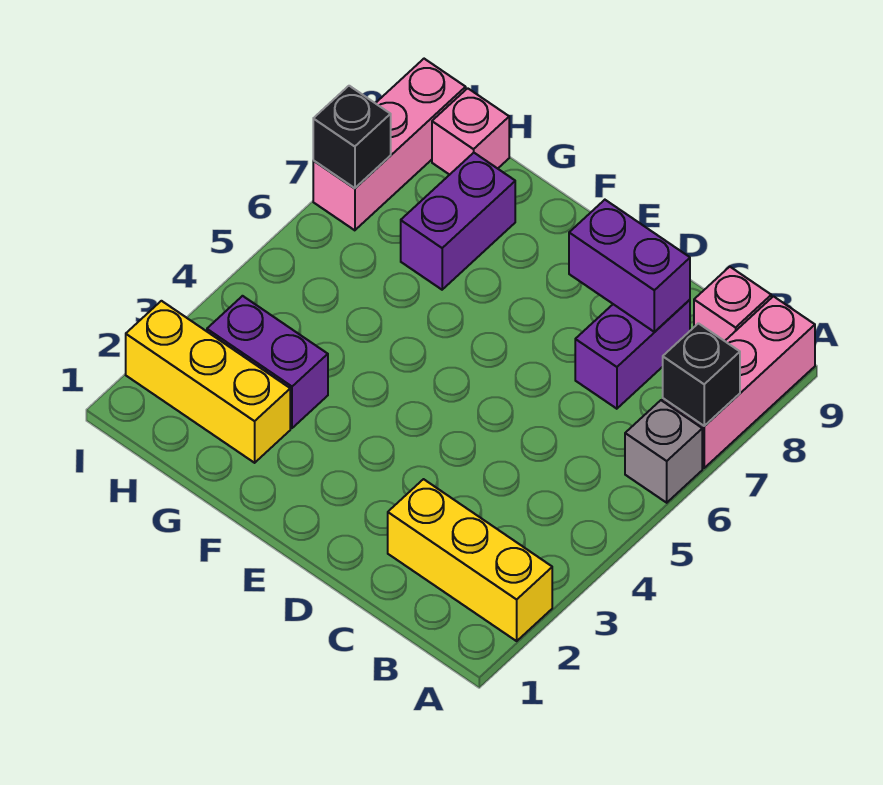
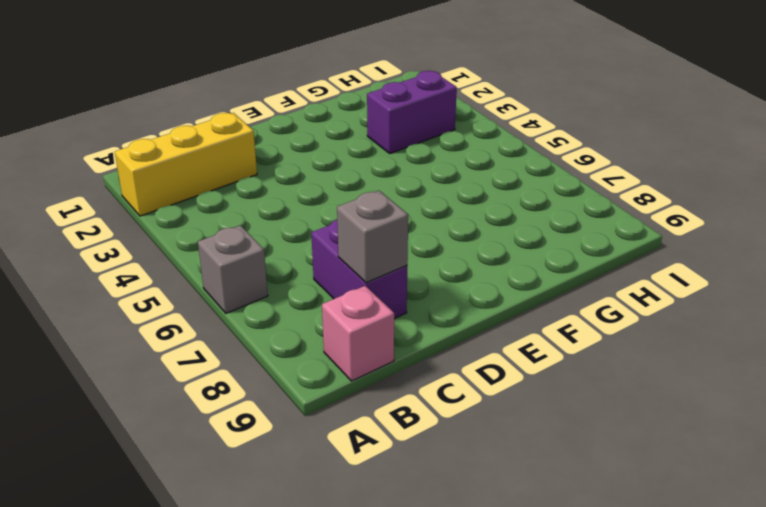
grey 1x1 brick [337,191,408,283] -> purple 1x2 brick [569,200,690,332]
none -> pink 1x3 brick [663,296,815,468]
none -> yellow 1x3 brick [126,301,290,463]
none -> purple 1x2 brick [401,153,515,290]

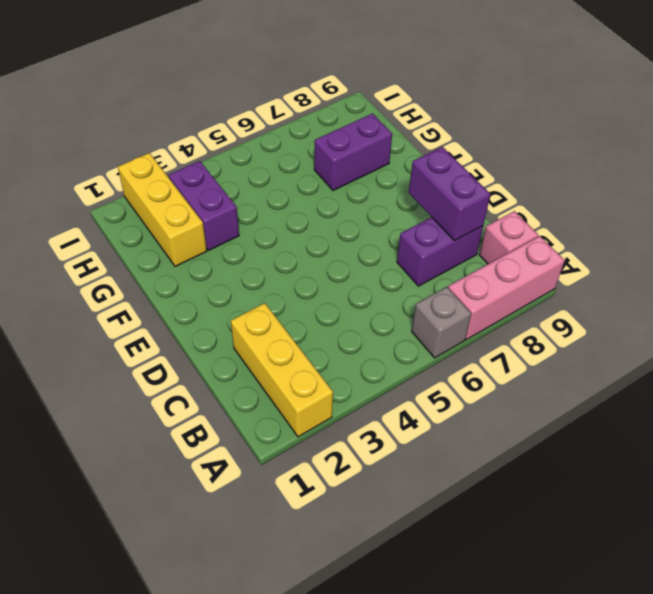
none -> pink 1x1 brick [432,88,509,175]
none -> pink 1x3 brick [313,59,466,230]
none -> black 1x1 brick [663,323,740,426]

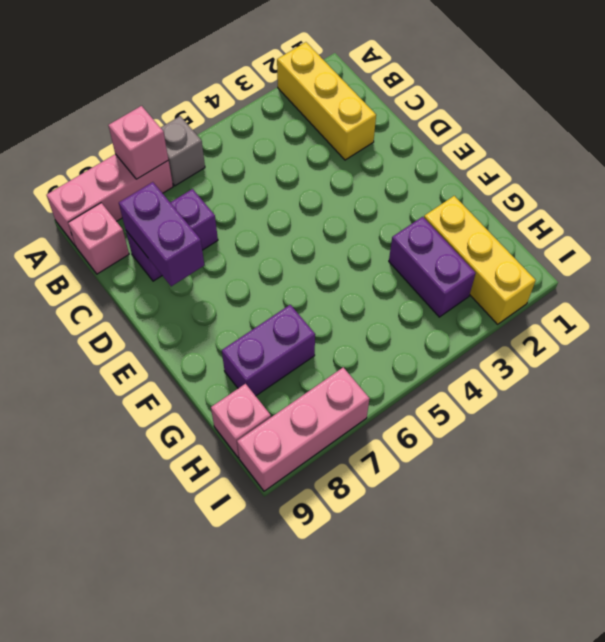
pink 1x1 brick [108,106,168,179] -> black 1x1 brick [663,323,740,426]
none -> black 1x1 brick [313,86,391,188]

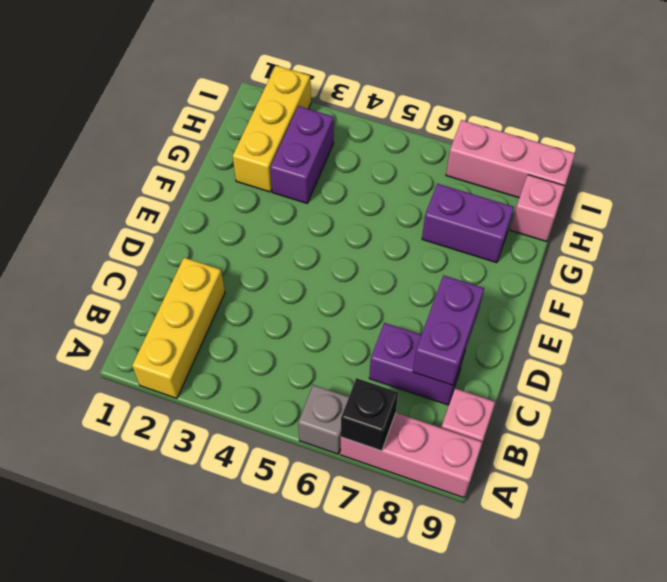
none -> black 1x1 brick [313,86,391,188]

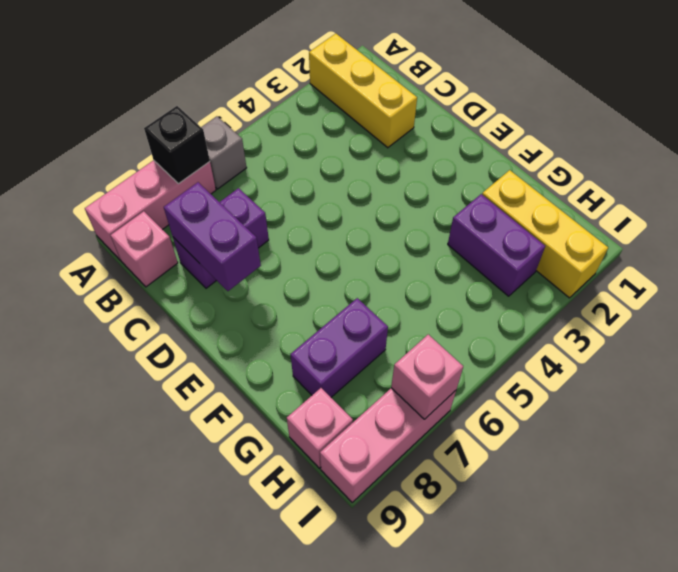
pink 1x1 brick [391,334,463,419] -> black 1x1 brick [313,86,391,188]

